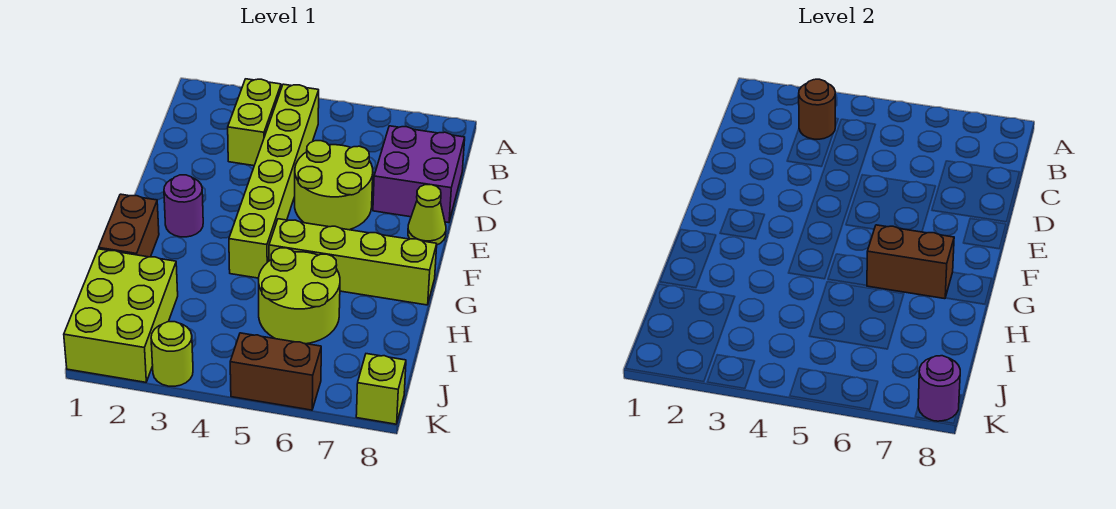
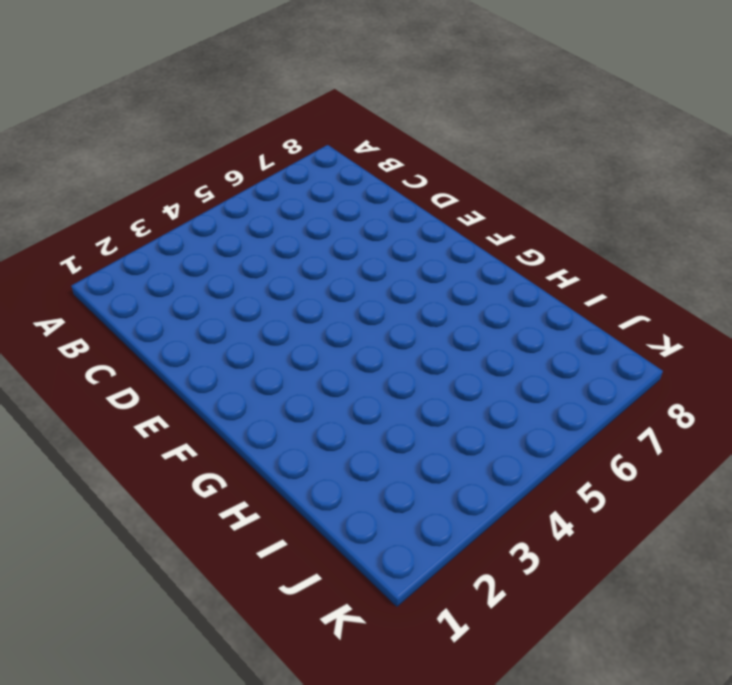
none -> lime 1x2 brick [228,79,281,166]
none -> lime 1x6 brick [229,84,319,278]
none -> purple 2x2 brick [373,126,465,223]

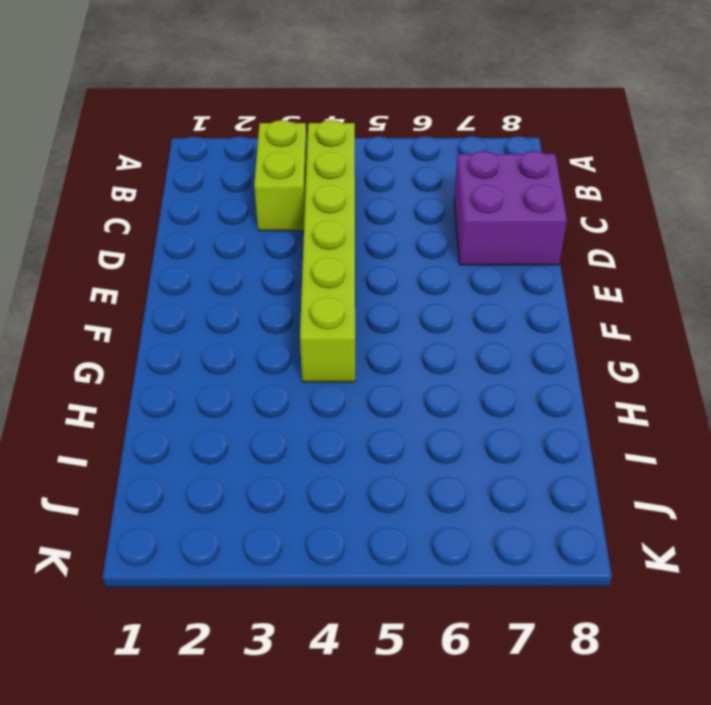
none -> lime 2x2 round brick [295,141,373,230]
none -> lime 1x1 cone [408,185,446,245]
none -> purple 1x1 round brick [164,175,203,237]

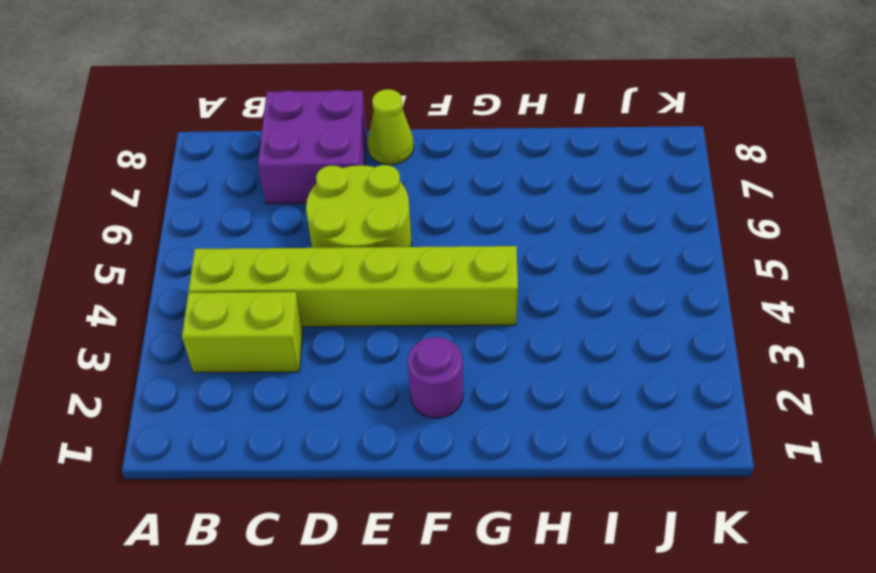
none -> brown 1x2 brick [99,194,159,257]
none -> lime 1x4 brick [269,219,437,305]
none -> lime 2x2 round brick [258,248,340,344]

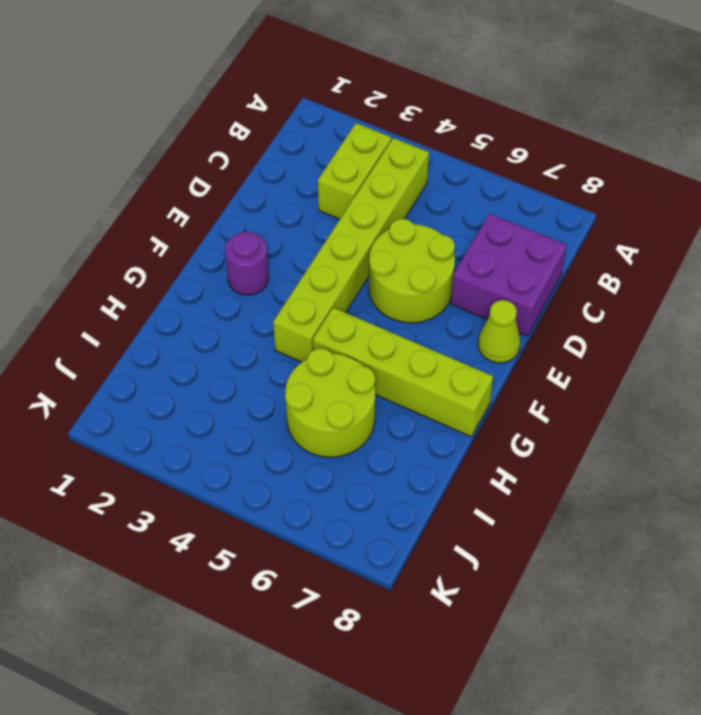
none -> brown 1x2 brick [99,194,159,257]
none -> lime 2x3 brick [64,249,178,382]
none -> lime 1x1 round brick [151,322,193,386]

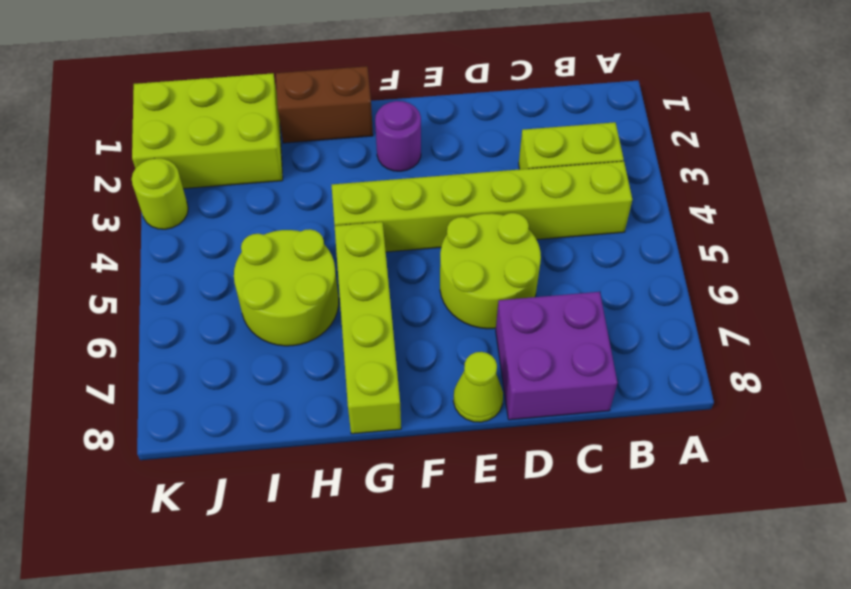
none -> brown 1x2 brick [230,333,321,410]
none -> lime 1x1 brick [356,354,406,424]
none -> brown 1x1 round brick [799,79,835,139]

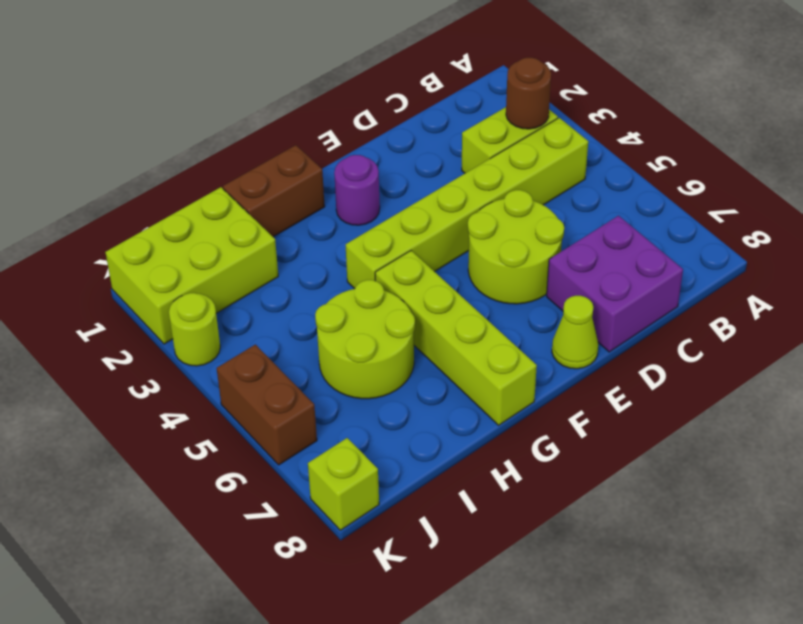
none -> brown 1x2 brick [867,225,954,299]
none -> purple 1x1 round brick [918,356,960,421]

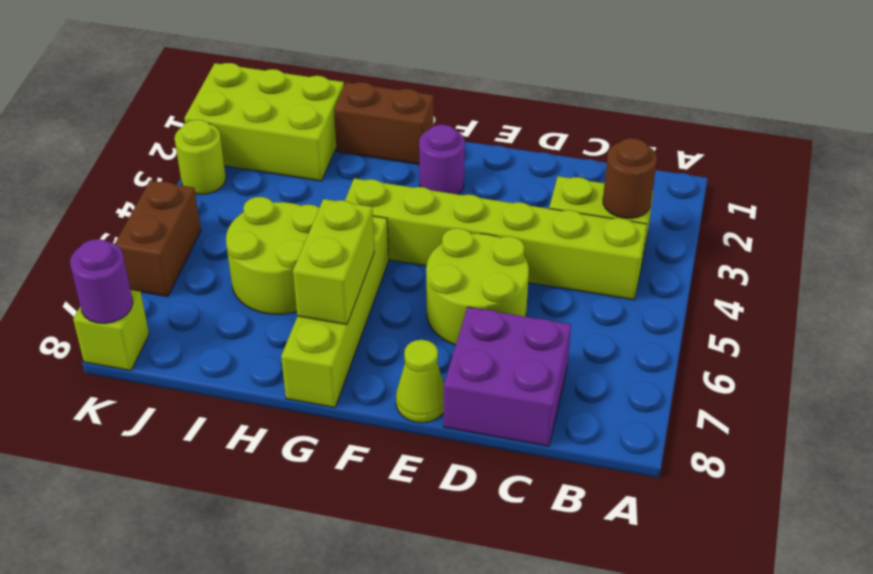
lime 1x2 brick [293,199,374,325] -> brown 1x2 brick [867,225,954,299]

